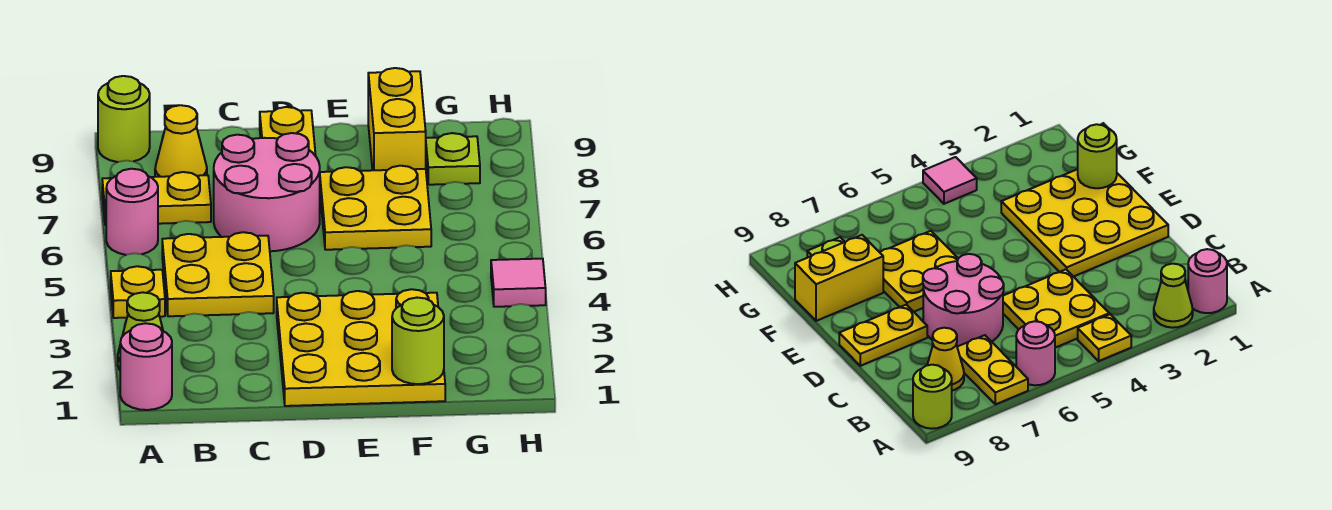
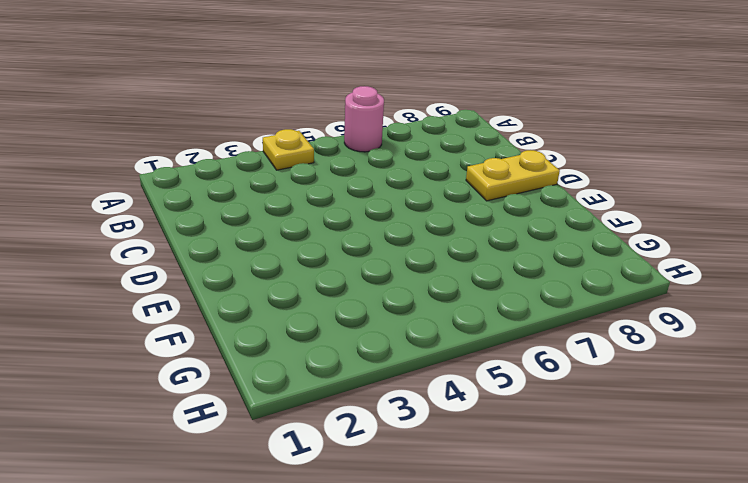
none -> pink 1x1 round brick [120,323,172,410]
none -> lime 1x1 cone [118,292,163,370]
none -> yellow 1x2 plate [102,172,211,225]

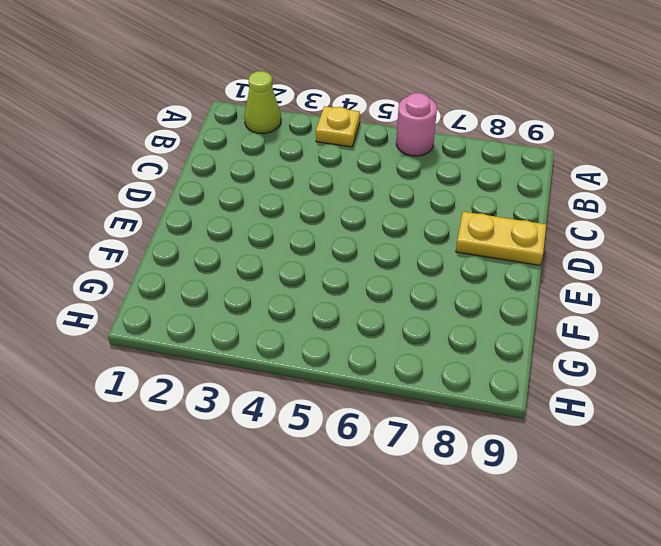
none -> pink 1x1 round brick [120,323,172,410]
none -> yellow 1x2 plate [102,172,211,225]
none -> lime 1x1 round brick [98,76,150,162]

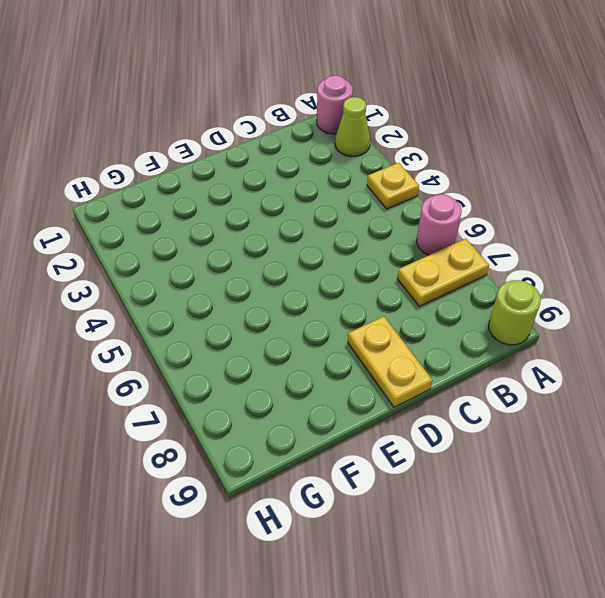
none -> yellow 2x2 plate [162,232,274,316]
none -> yellow 1x1 cone [155,105,207,177]
none -> pink 2x2 round brick [214,133,320,251]

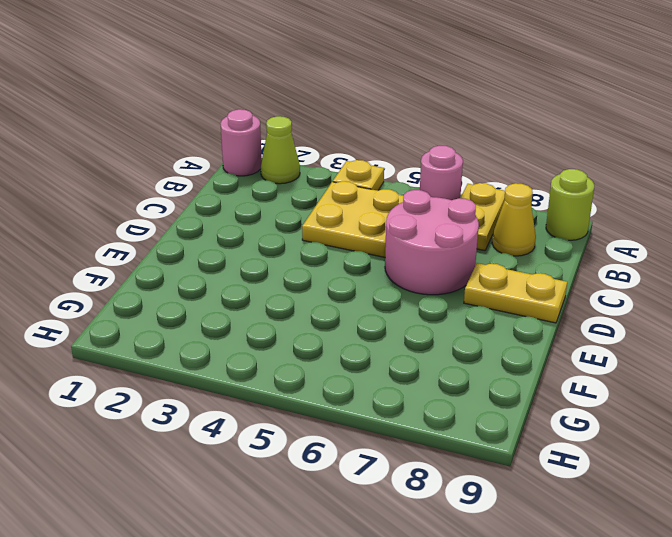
none -> yellow 3x3 plate [277,289,445,406]
none -> yellow 2x2 plate [320,166,431,250]
none -> yellow 1x2 brick [368,68,426,170]

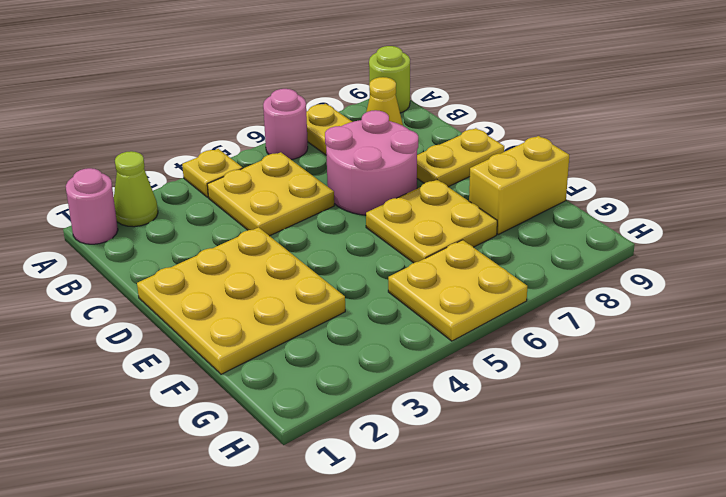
yellow 2x2 plate [388,240,527,341] -> none
none -> lime 1x1 plate [426,133,480,185]
none -> pink 1x1 tile [491,259,546,307]
none -> lime 1x1 round brick [392,298,444,384]

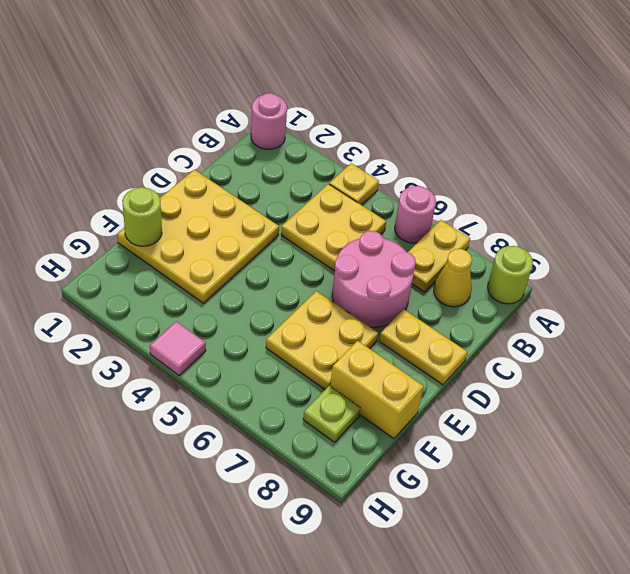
none -> lime 1x1 cone [118,292,163,370]

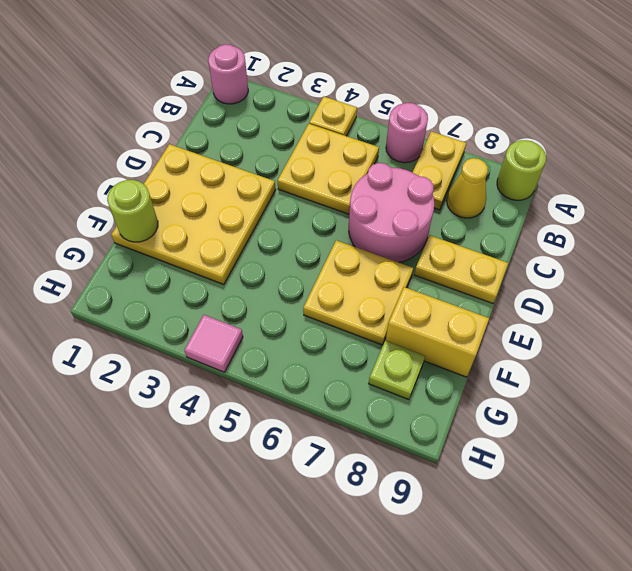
none -> lime 1x1 cone [118,292,163,370]

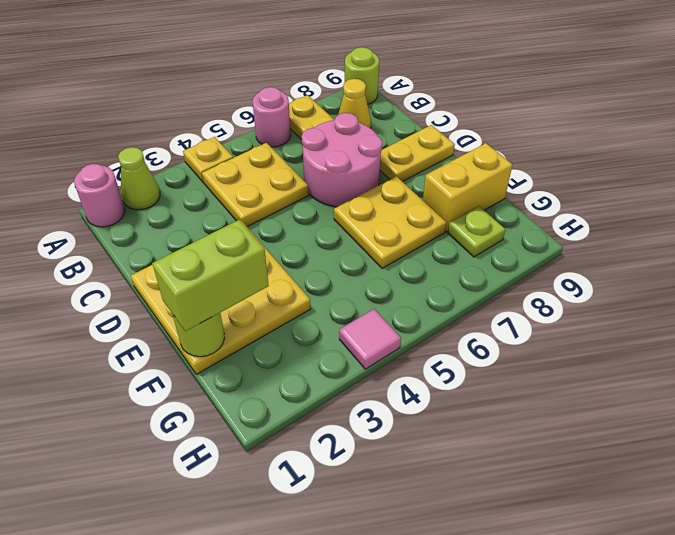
lime 1x2 brick [152,220,269,331] -> none

